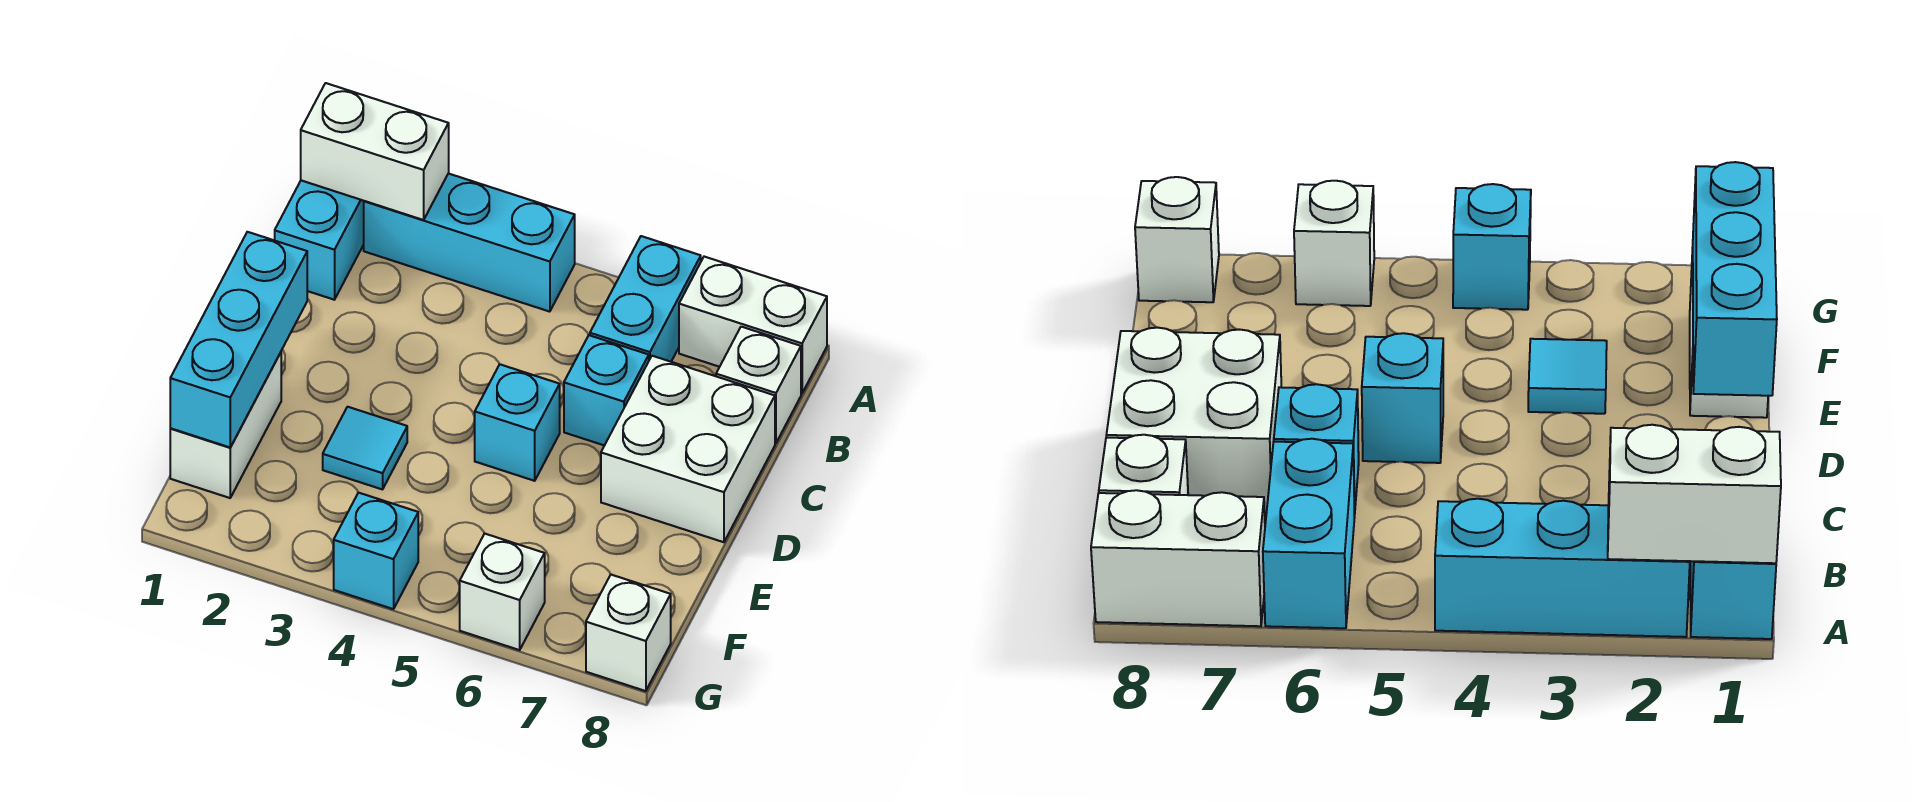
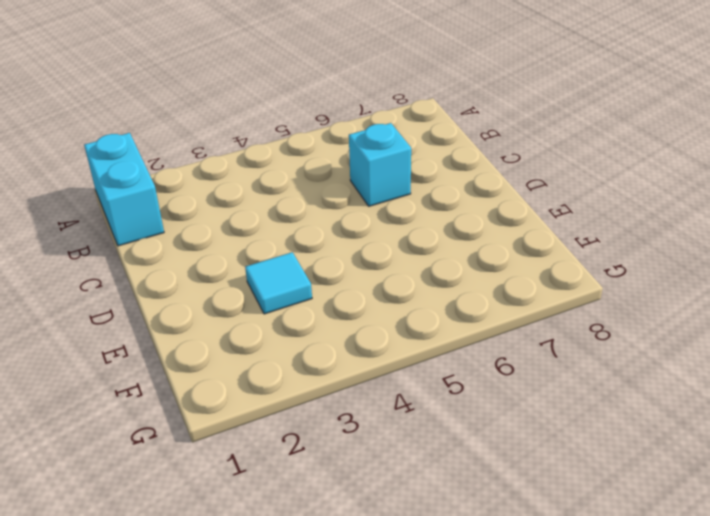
none -> cyan 1x3 brick [364,173,575,312]
none -> cyan 1x2 brick [590,236,701,362]
none -> white 1x2 brick [679,257,827,393]

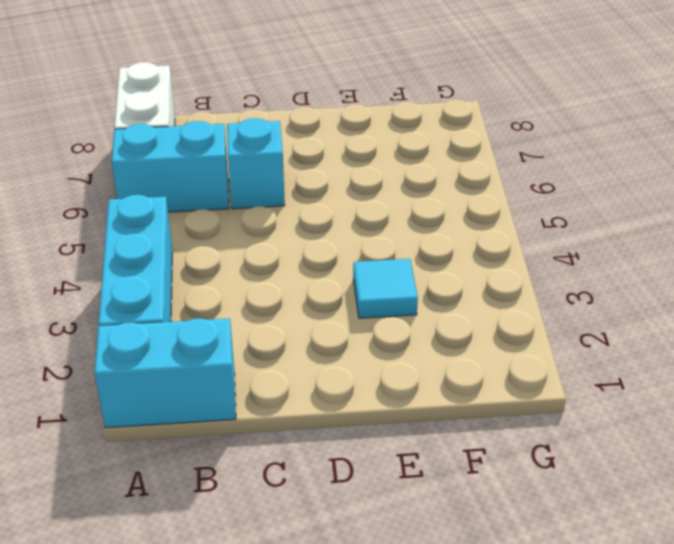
none -> white 1x1 brick [716,327,801,443]
none -> white 2x2 brick [601,356,775,542]
none -> cyan 1x1 brick [475,364,560,481]

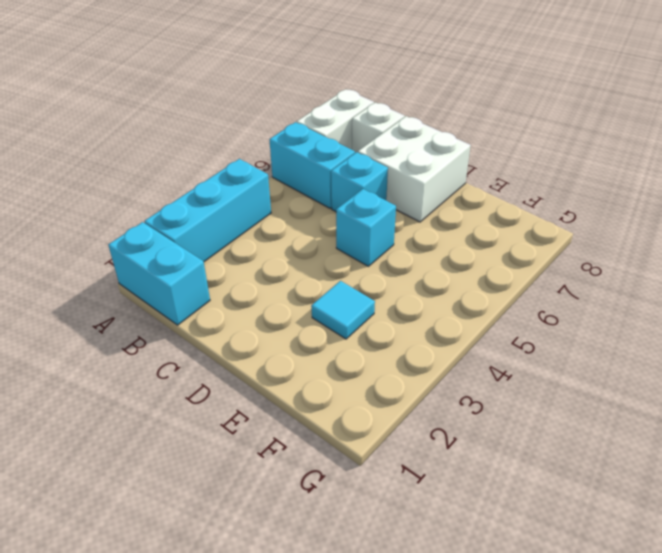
none -> white 1x2 brick [170,352,281,498]
none -> cyan 1x1 brick [334,493,418,609]
none -> white 1x1 brick [460,534,545,650]

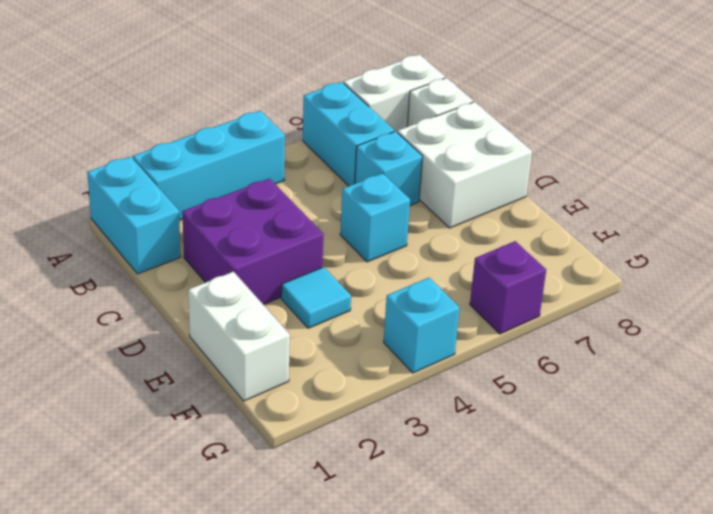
purple 2x2 brick [182,179,324,305] -> none
purple 1x1 brick [470,241,546,334] -> white 1x1 brick [460,534,545,650]
none -> white 1x1 brick [586,575,671,691]
none -> white 1x2 brick [301,83,449,220]
none -> cyan 1x3 brick [170,232,307,447]

